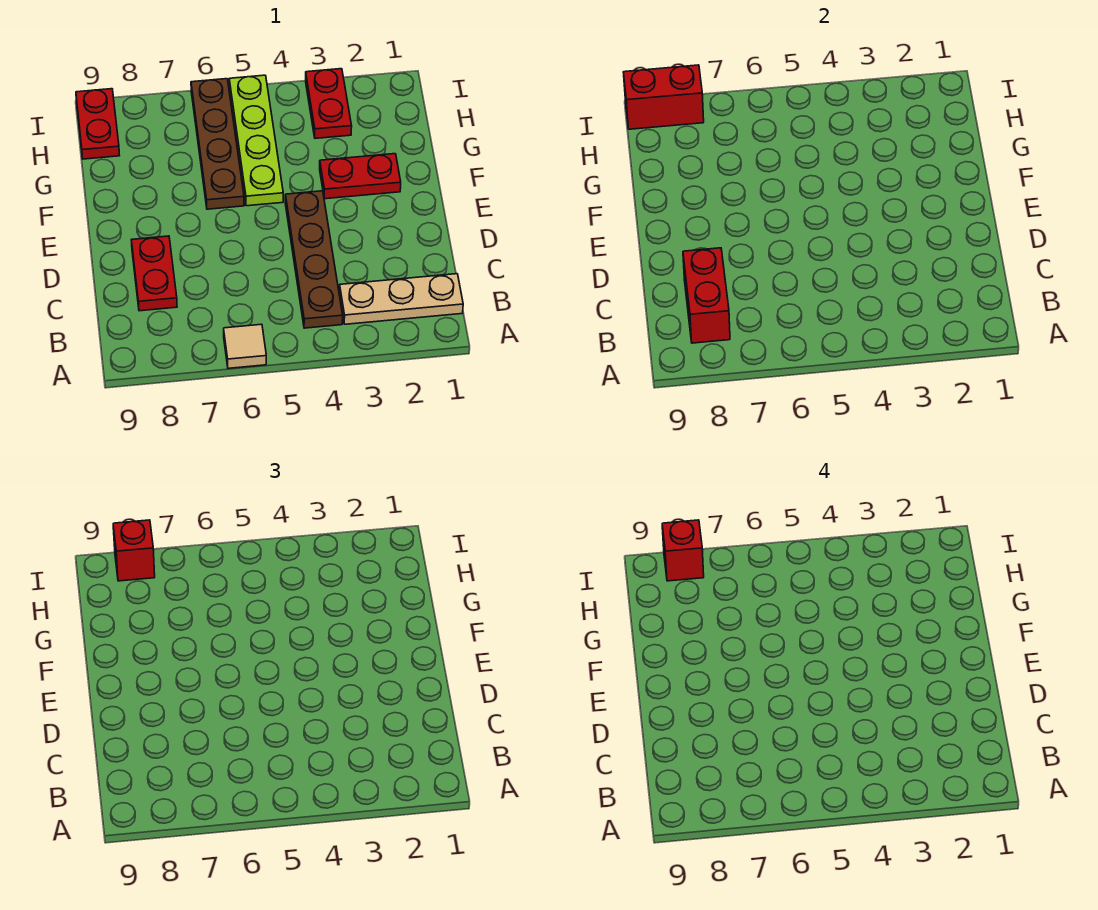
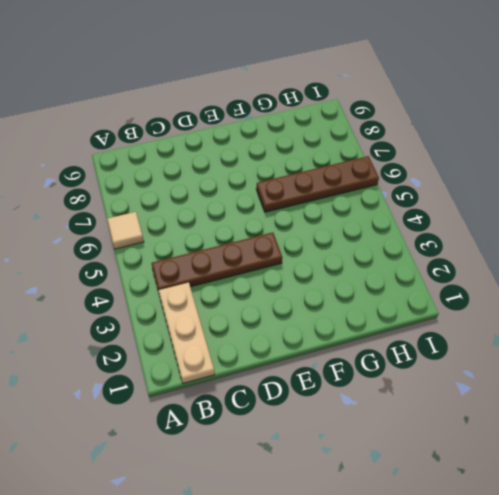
none -> red 1x2 plate [131,236,177,311]
none -> red 1x2 plate [320,154,401,199]
none -> lime 1x4 plate [229,75,283,206]

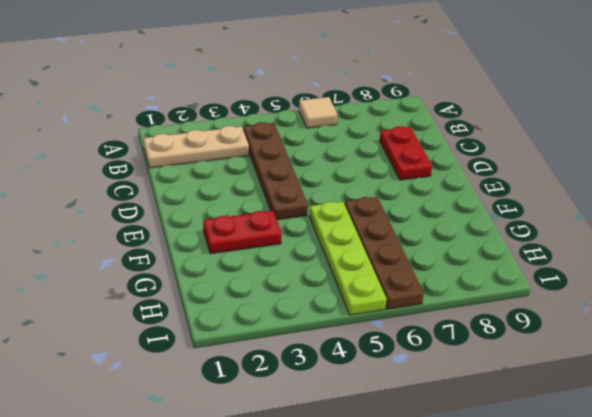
none -> red 1x2 plate [306,69,352,138]
none -> red 1x2 plate [76,89,120,159]
none -> red 1x2 brick [683,248,730,343]

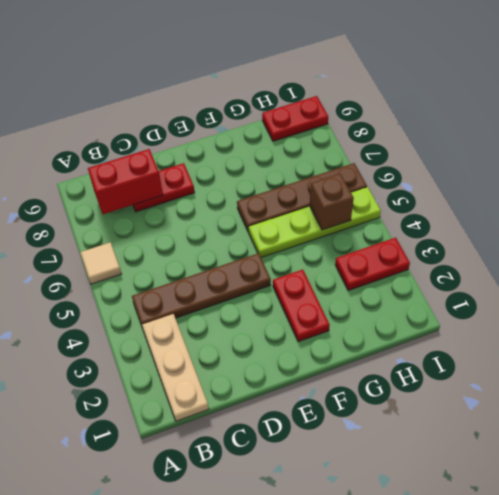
brown 1x1 brick [310,174,354,230] -> none
none -> red 1x2 brick [623,65,704,129]
none -> red 1x1 brick [113,520,155,581]
none -> red 1x1 brick [662,520,704,581]

